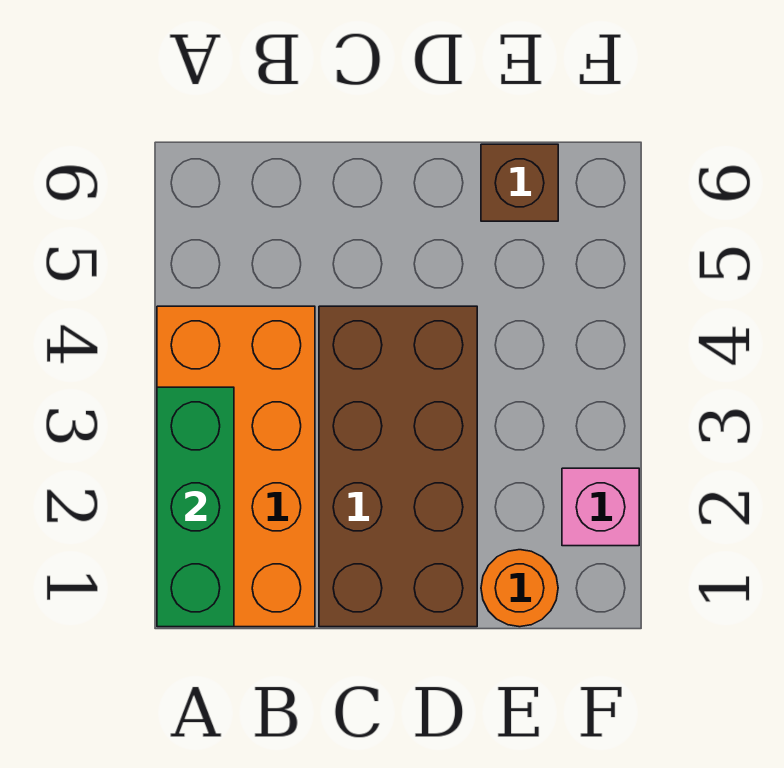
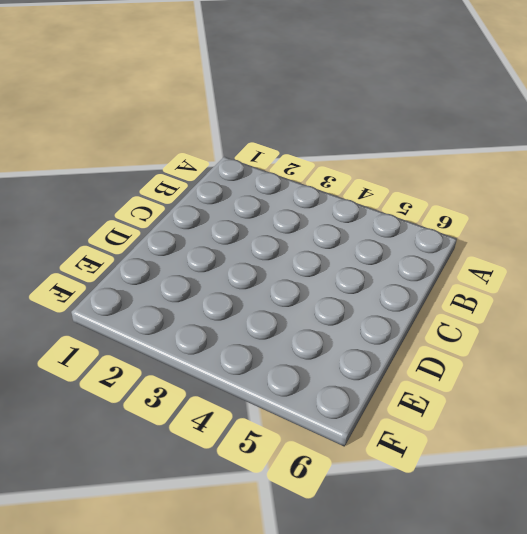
none -> orange 2x4 brick [157,306,315,627]
none -> brown 2x4 brick [319,306,477,627]

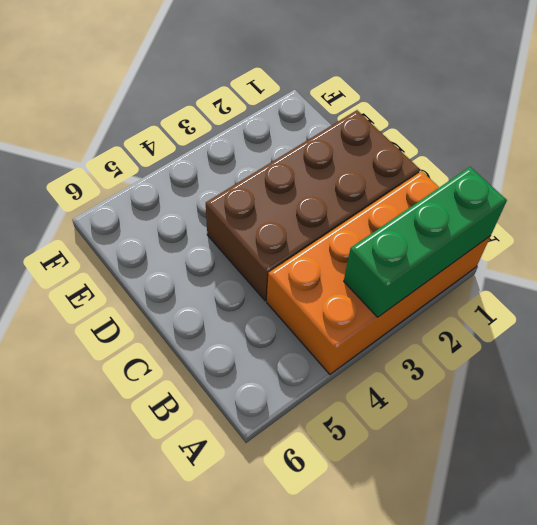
none -> orange 1x1 round brick [481,550,558,627]
none -> brown 1x1 brick [481,144,558,221]

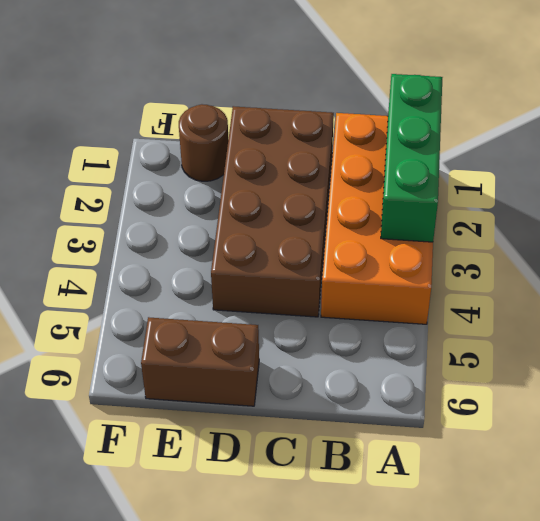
brown 1x2 brick [141,317,259,406] -> brown 1x1 brick [481,144,558,221]
brown 1x1 round brick [179,104,228,181] -> orange 1x1 round brick [481,550,558,627]
none -> pink 1x1 brick [562,468,639,546]

